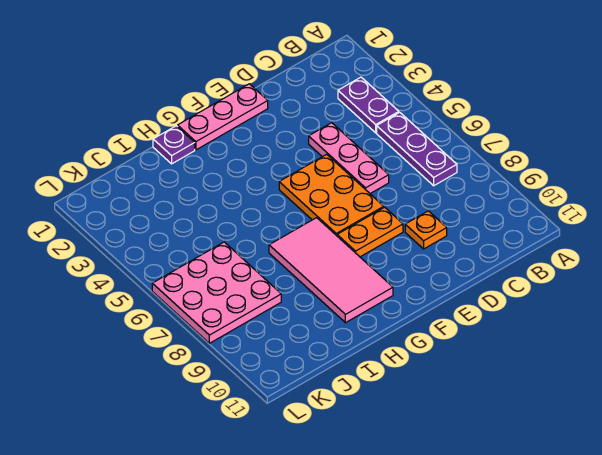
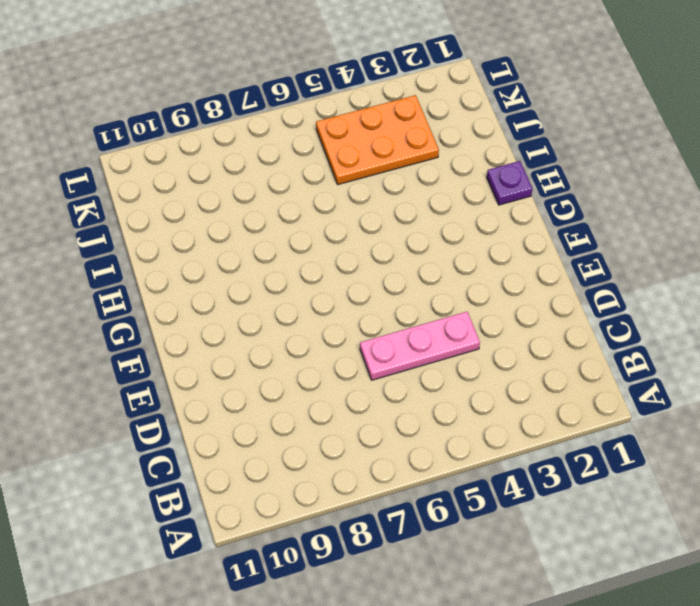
orange 2x3 plate [316,95,439,184] -> orange 2x3 plate moved to [279,154,384,236]
none -> purple 1x2 plate [338,77,399,133]
none -> purple 1x3 plate [377,112,457,186]

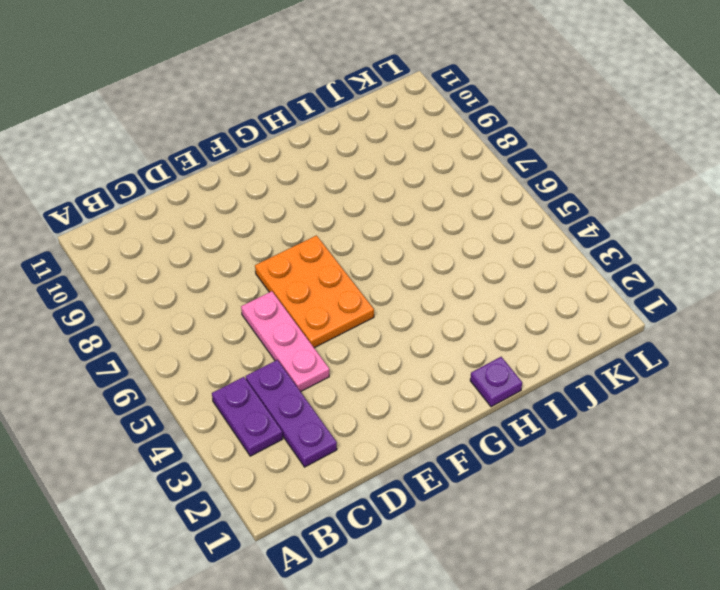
purple 1x3 plate [246,360,337,467] -> purple 1x3 plate moved to [377,112,457,186]
none -> orange 1x1 plate [405,211,447,249]
none -> pink 1x3 plate [178,84,268,150]

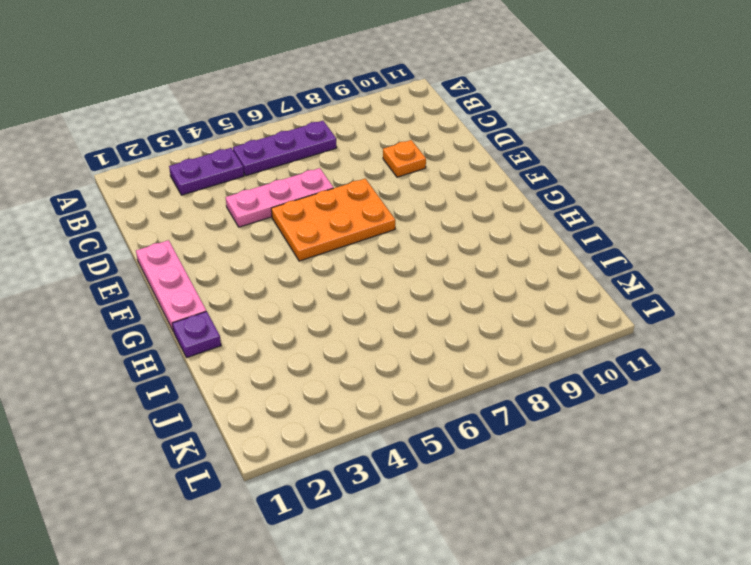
none -> orange 1x2 plate [337,207,403,257]
none -> pink 2x4 tile [269,218,393,323]

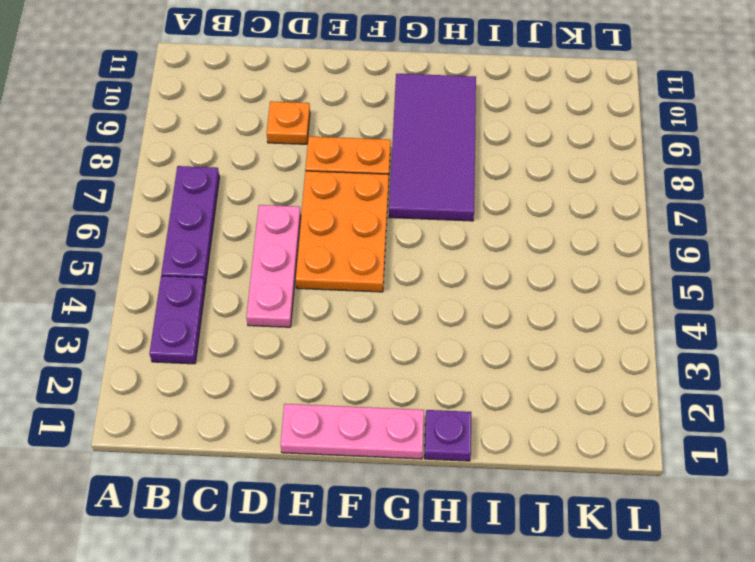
purple 2x4 tile [389,74,476,221] -> pink 2x4 tile [269,218,393,323]
none -> pink 3x3 plate [152,242,281,343]

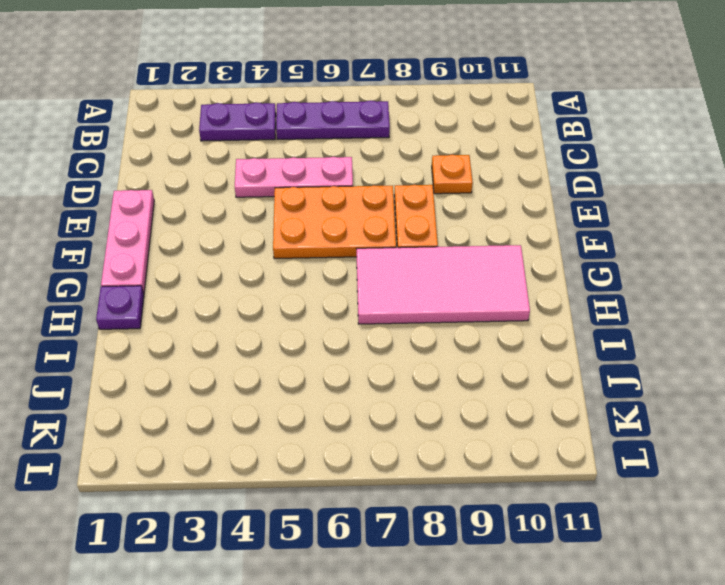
none -> pink 3x3 plate [152,242,281,343]

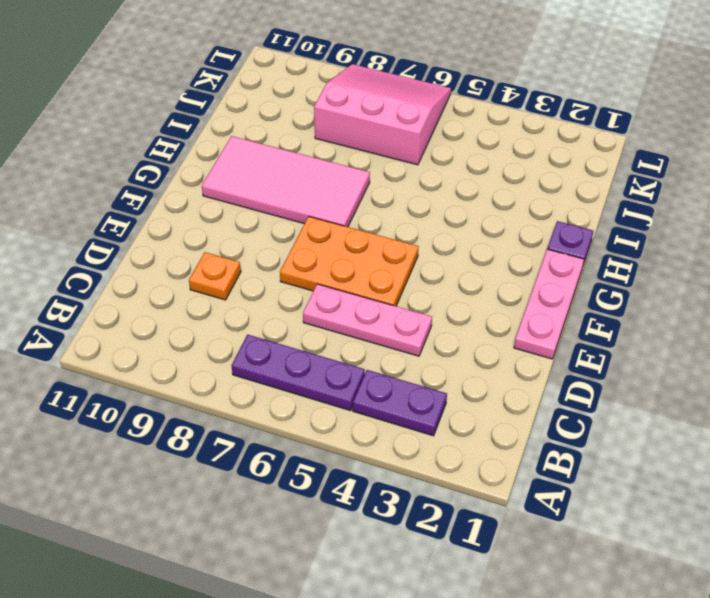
pink 3x3 slope [314,64,451,165] -> pink 3x3 plate [152,242,281,343]
none -> orange 1x2 plate [337,207,403,257]

